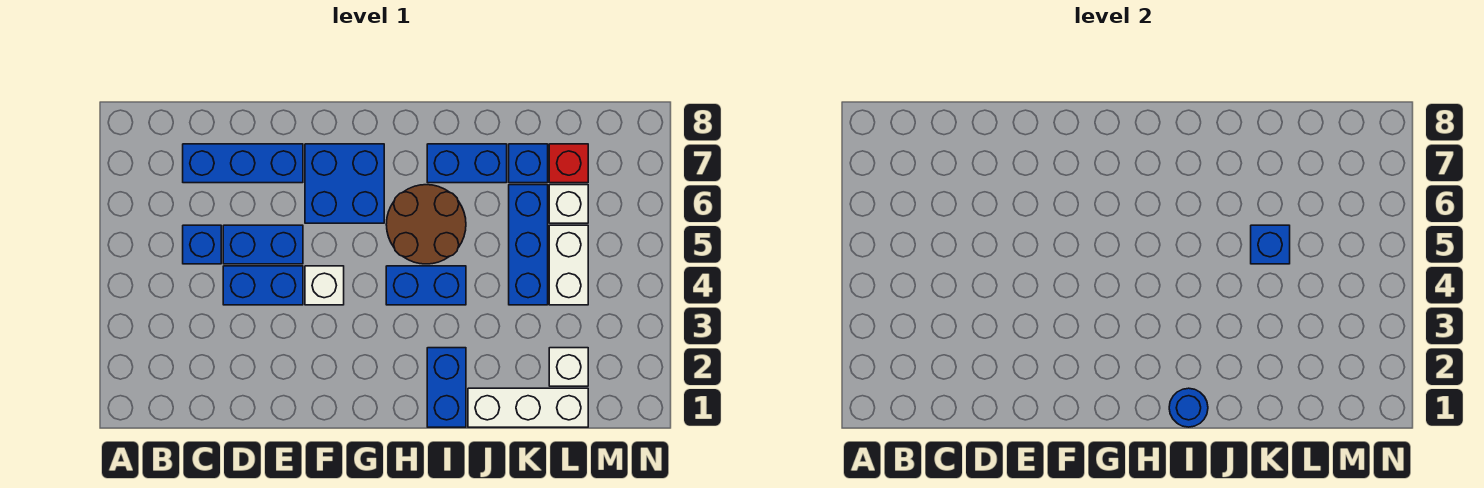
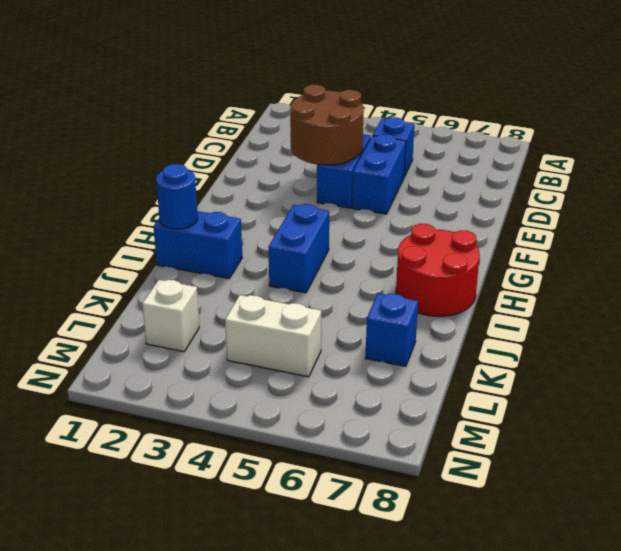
brown 2x2 round brick [290,85,364,165] -> brown 2x2 round brick moved to [386,185,466,264]
red 2x2 round brick [396,224,480,316] -> blue 1x2 brick [427,144,507,183]
none -> blue 1x3 brick [183,144,303,183]
none -> white 1x1 brick [305,266,344,305]
none -> blue 2x2 brick [305,144,384,223]

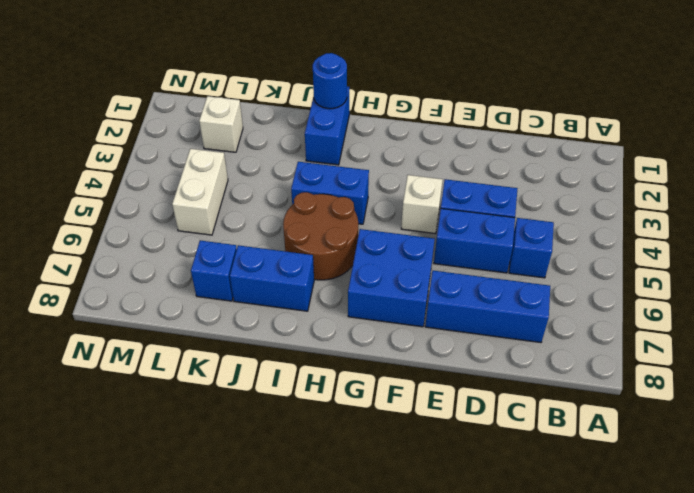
none -> white 1x3 brick [468,388,588,427]
none -> blue 1x3 brick [509,185,548,305]
none -> white 1x1 brick [549,185,588,223]

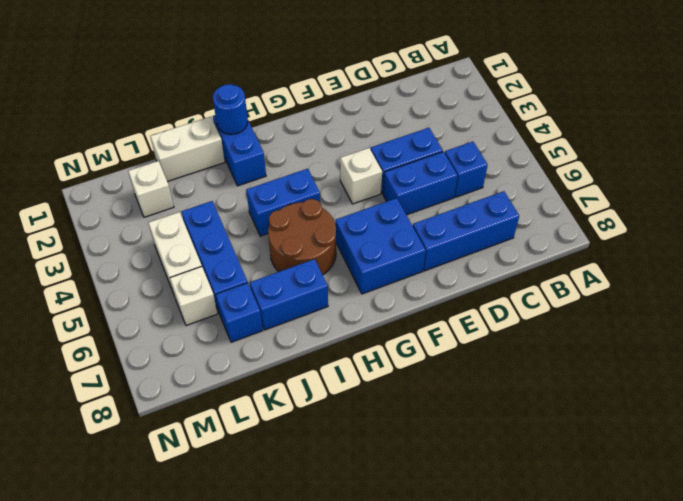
white 1x2 brick [150,117,225,182] -> white 1x3 brick [468,388,588,427]
none -> red 1x1 brick [549,144,588,183]
none -> blue 1x1 brick [1251,225,1290,264]

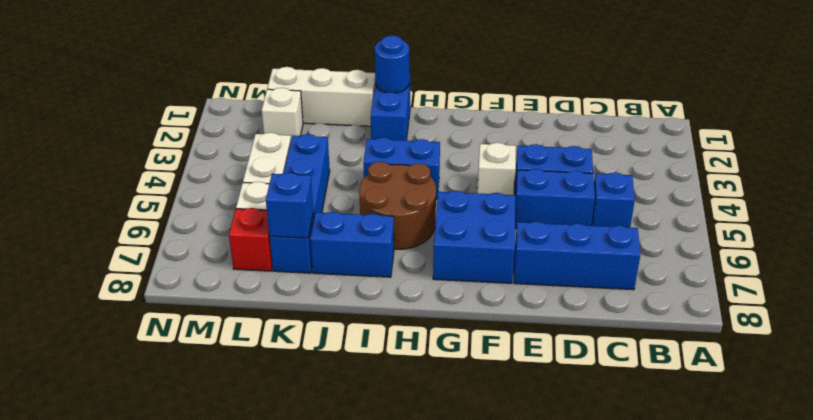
blue 1x1 brick [266,173,313,238] -> blue 1x1 brick moved to [1251,225,1290,264]

